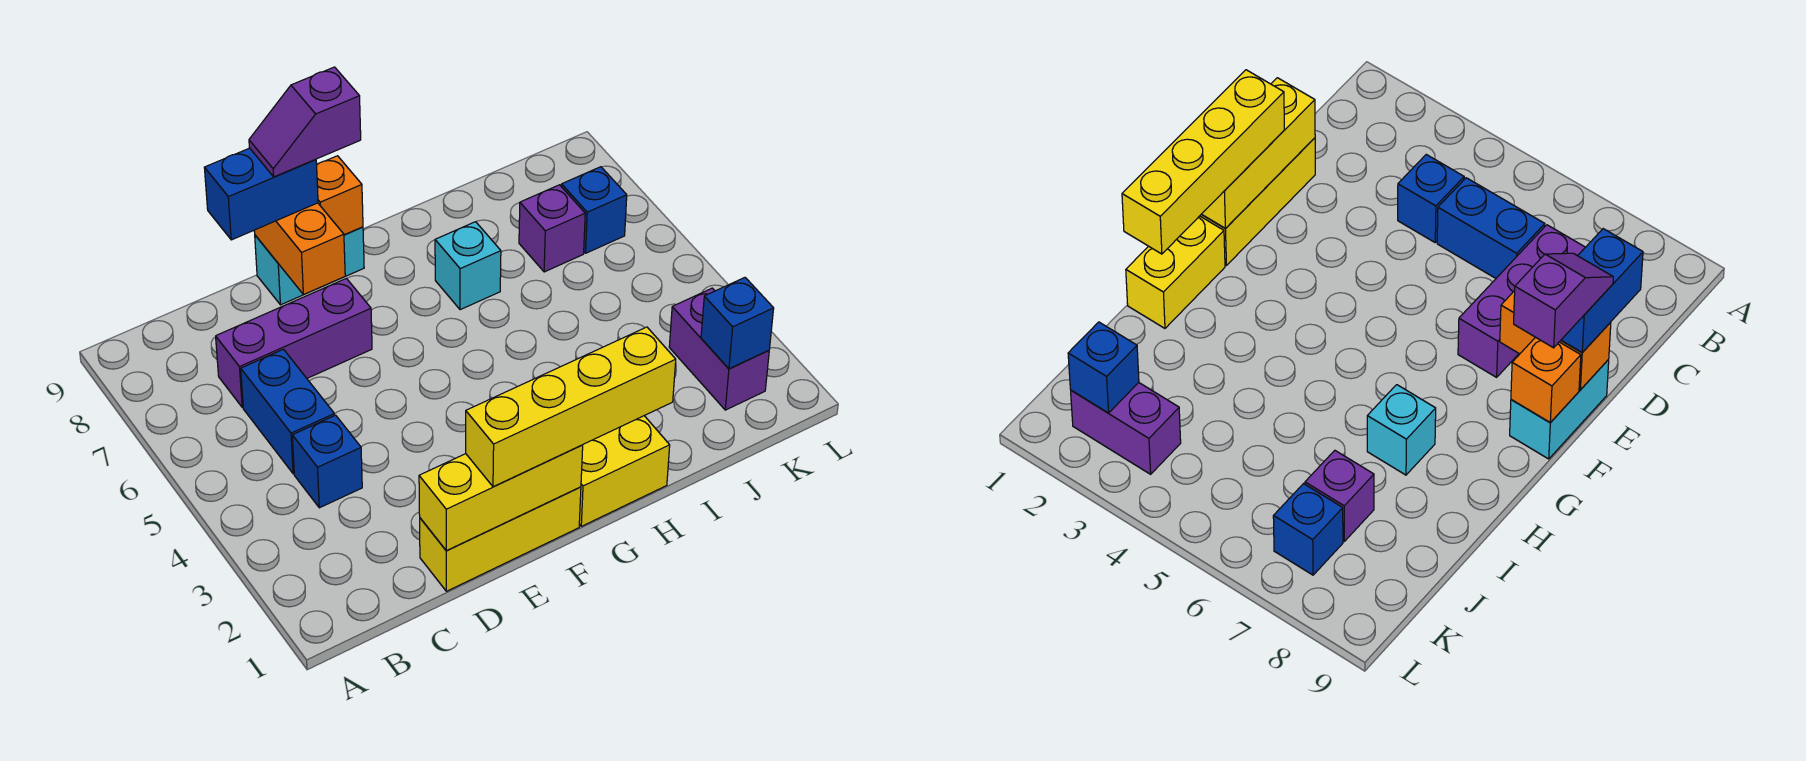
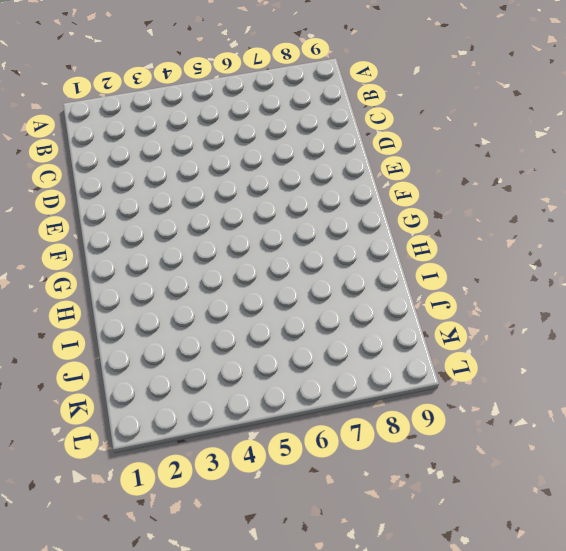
none -> blue 1x1 brick [292,415,362,508]
none -> blue 1x2 brick [241,349,335,474]
none -> purple 1x3 brick [216,278,372,407]

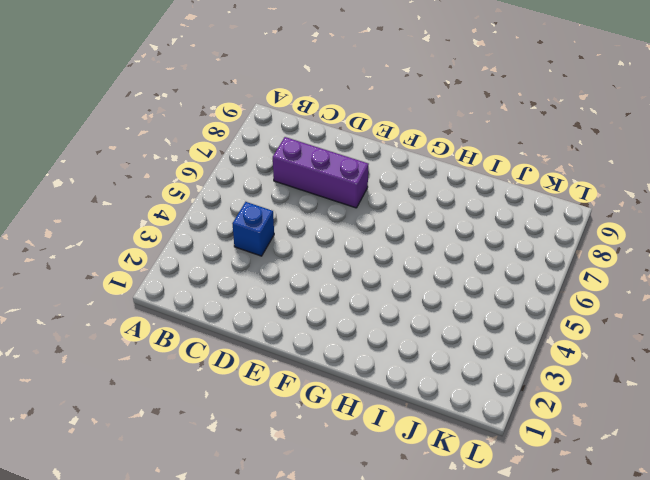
none -> blue 1x2 brick [241,349,335,474]
none -> yellow 1x3 brick [420,487,581,591]
none -> cyan 1x2 brick [255,227,364,305]

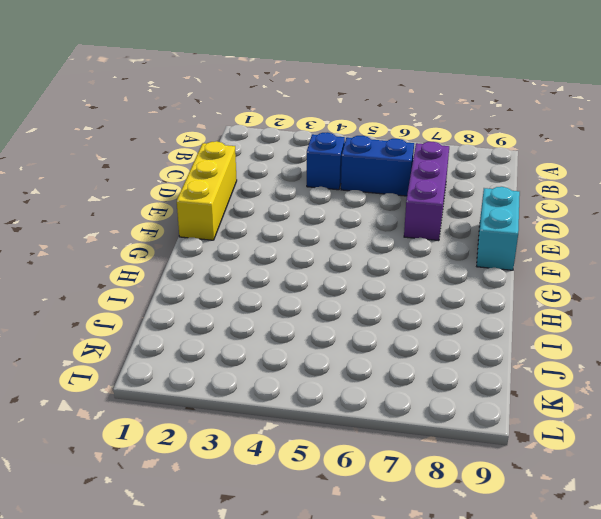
none -> yellow 1x2 brick [579,416,670,526]
none -> cyan 1x1 brick [435,222,501,310]
none -> purple 1x1 brick [519,185,585,272]

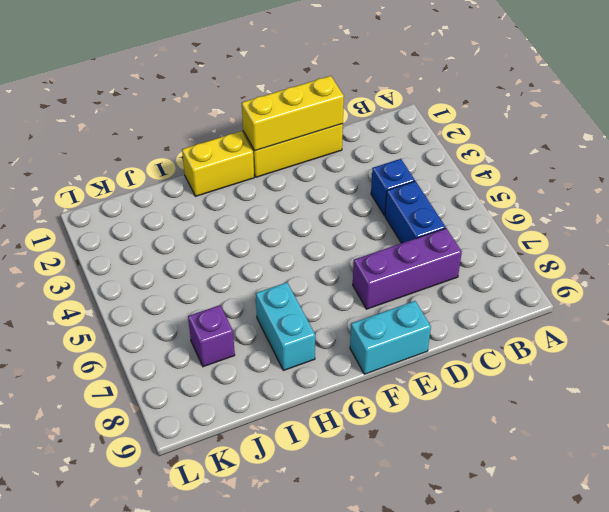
cyan 1x2 brick [256,282,315,370] -> cyan 1x1 brick [435,222,501,310]
none -> purple 1x2 brick [669,288,769,410]
none -> blue 1x1 brick [561,167,627,253]
none -> orange 1x2 brick [254,203,345,295]

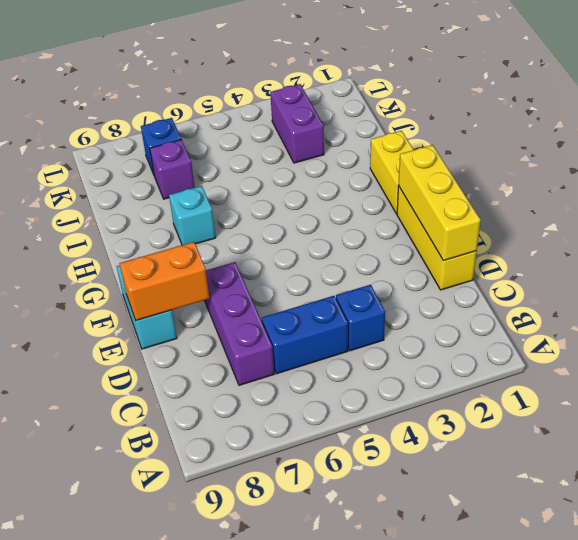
purple 1x2 brick [270,84,324,163] -> purple 1x2 brick turned to [669,288,769,410]
none -> orange 1x1 brick [317,156,363,235]
none -> blue 1x1 brick [701,278,774,369]
none -> blue 1x2 brick [204,148,318,240]

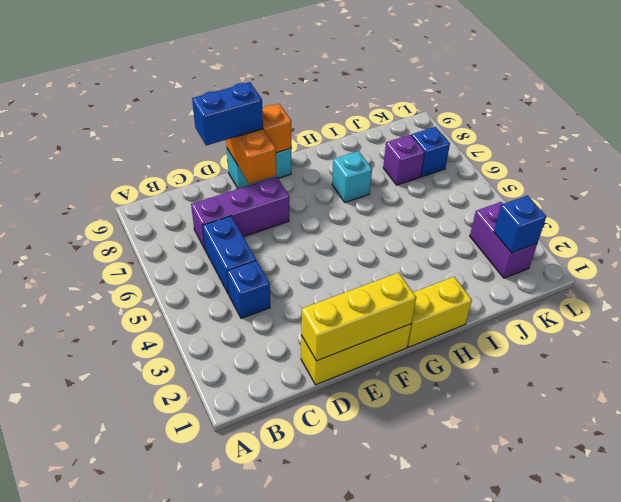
none -> yellow 1x4 brick [466,327,676,487]
none -> purple 1x2 slope [249,67,361,177]

